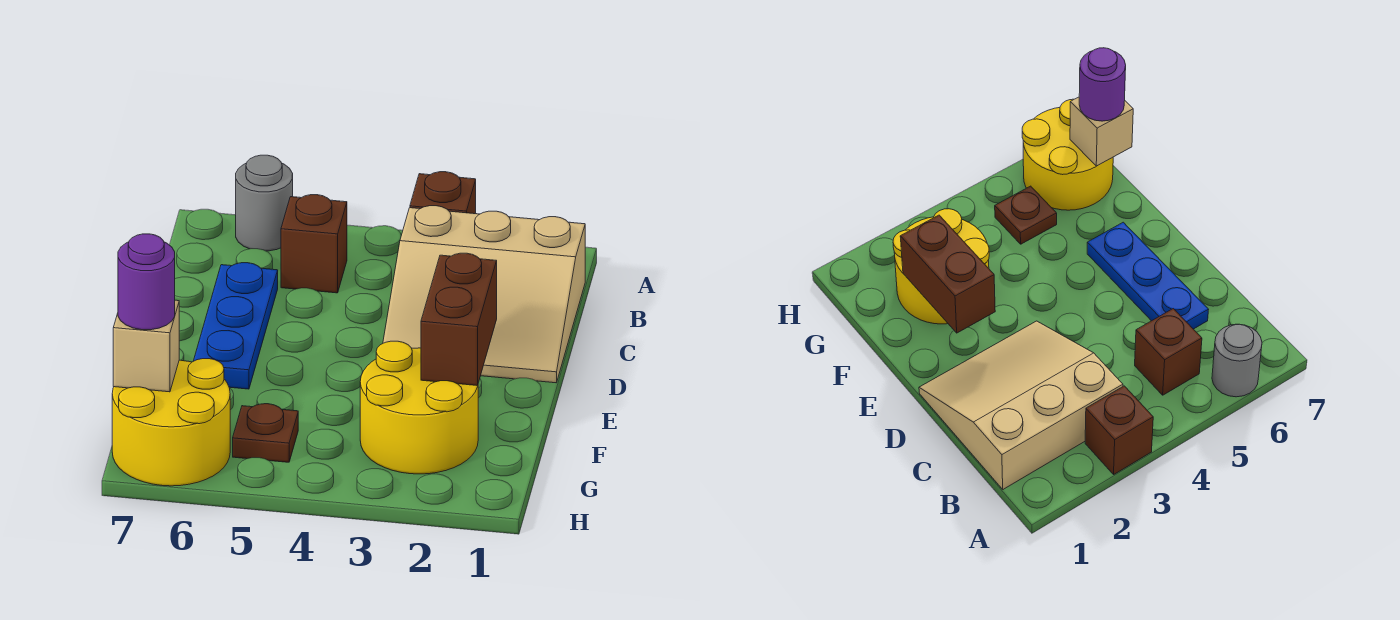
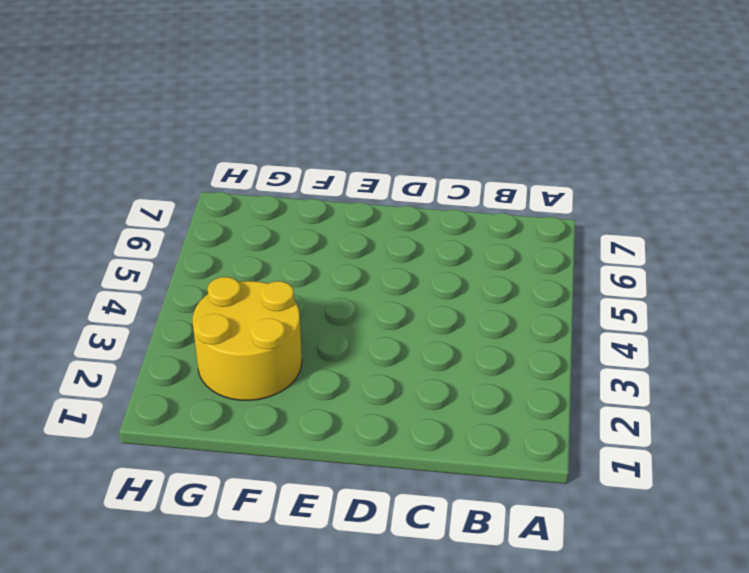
none -> brown 1x1 brick [410,172,476,214]
none -> grey 1x1 round brick [236,155,293,251]

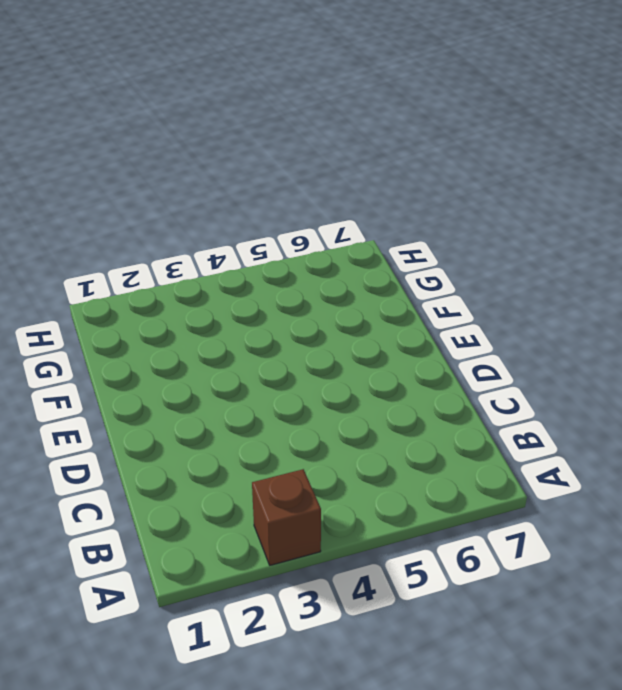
none -> grey 1x1 round brick [236,155,293,251]
none -> tan 3x3 slope [383,206,585,383]

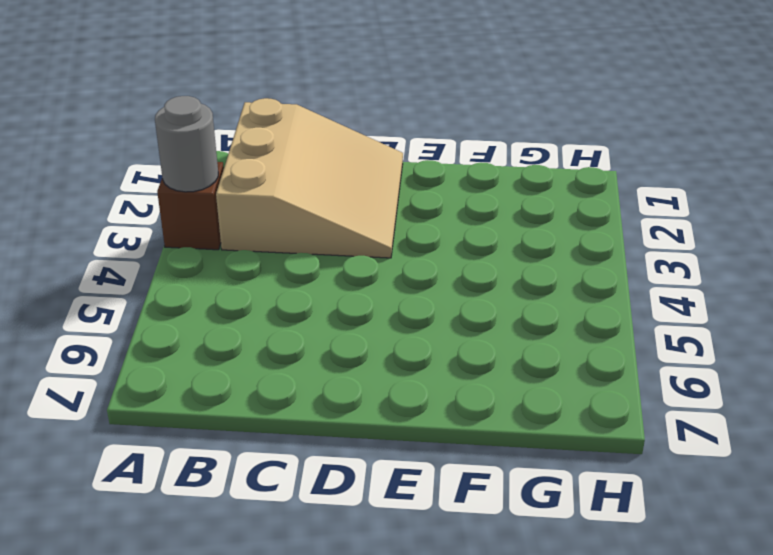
grey 1x1 round brick [155,96,218,192] -> grey 1x1 round brick moved to [236,155,293,251]
none -> brown 1x1 brick [281,195,347,293]
none -> blue 1x3 plate [194,263,278,389]

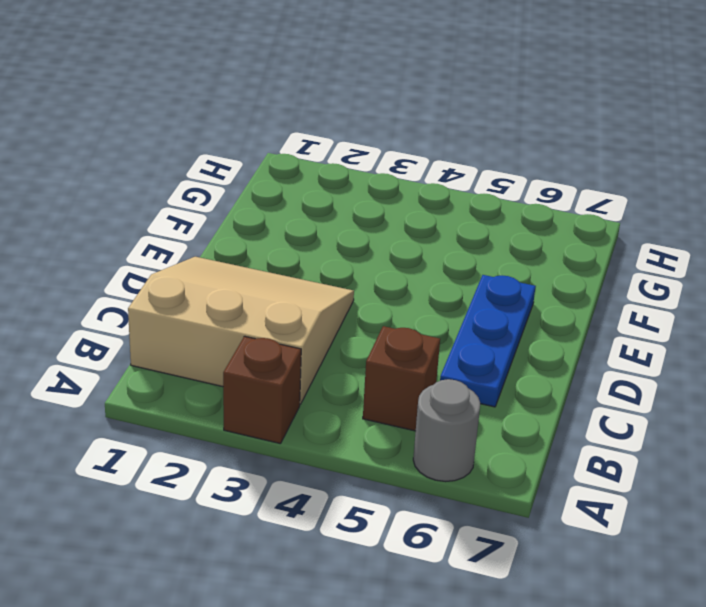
none -> yellow 2x2 round brick [360,341,478,474]
none -> brown 1x1 plate [233,404,298,462]

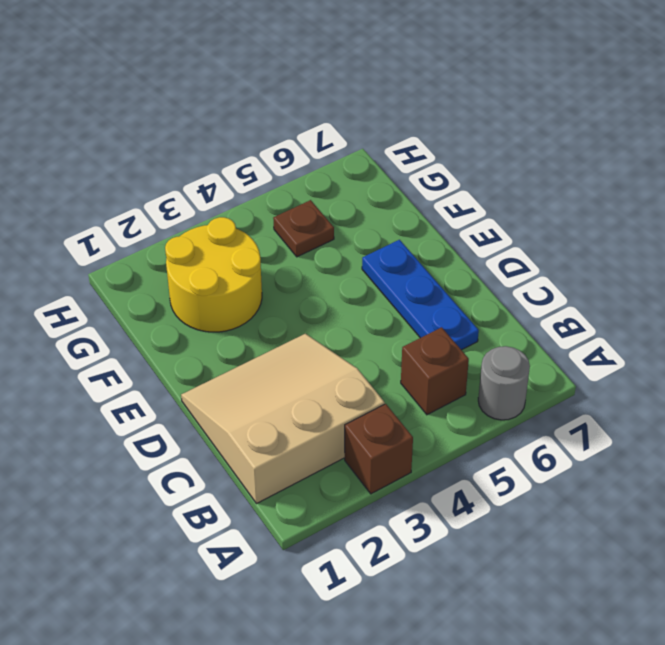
none -> yellow 2x2 round brick [112,359,230,486]
none -> brown 1x2 brick [421,253,497,386]

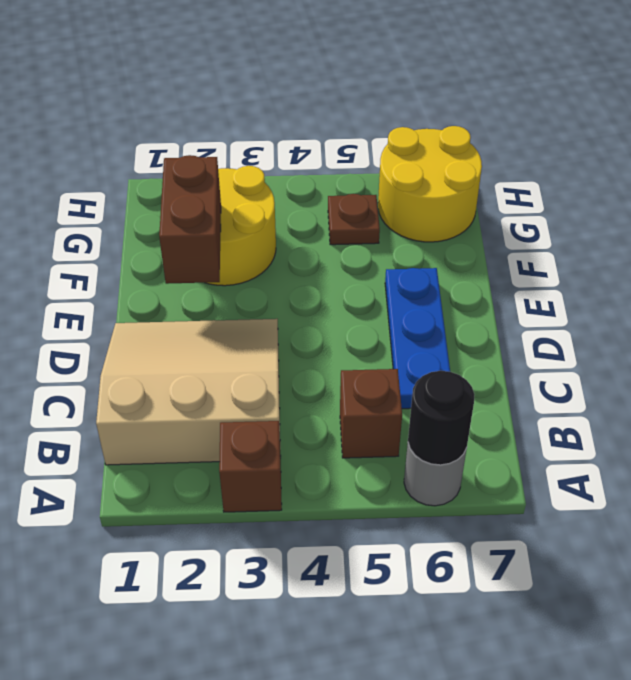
black 1x1 round brick [408,371,475,465] -> none
none -> tan 1x1 brick [113,300,179,392]
none -> purple 1x1 round brick [118,234,175,330]

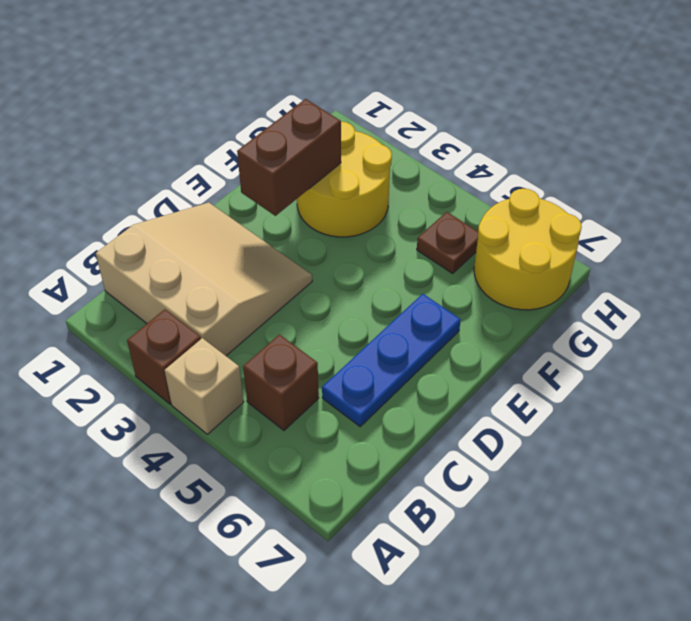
tan 1x1 brick [165,338,244,434] -> tan 1x1 brick moved to [113,300,179,392]
none -> grey 1x1 round brick [236,155,293,251]
none -> purple 1x1 round brick [118,234,175,330]

